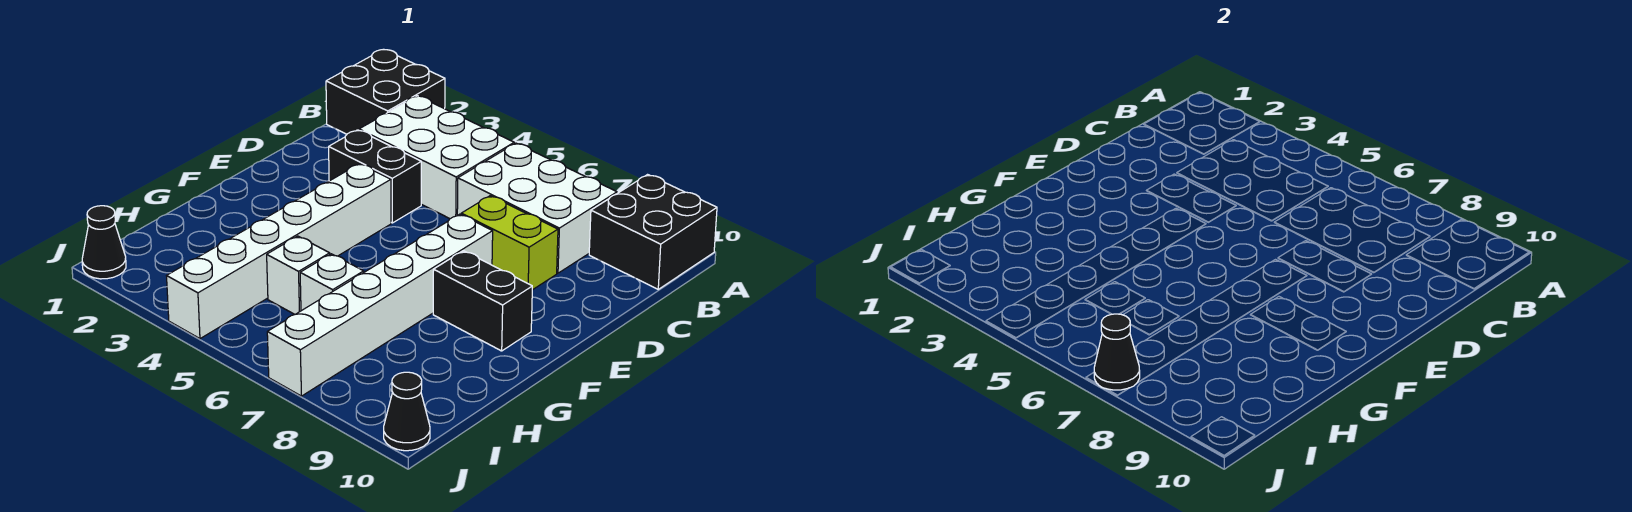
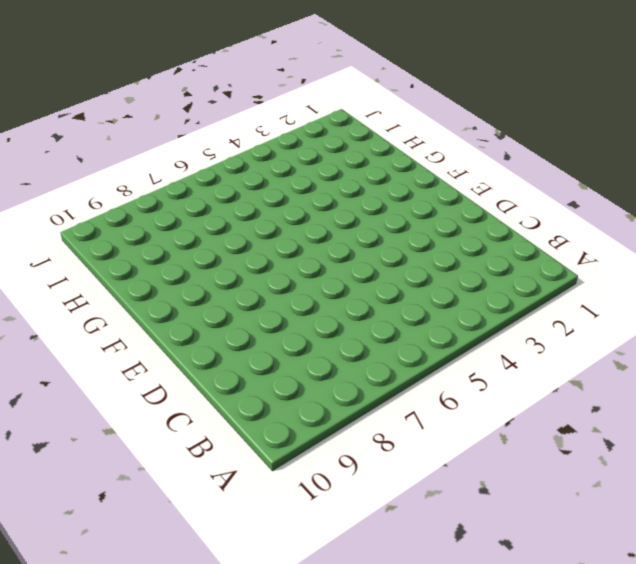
none -> black 2x2 brick [326,49,445,134]
none -> black 2x2 brick [589,175,717,289]
none -> white 2x3 brick [359,96,514,219]

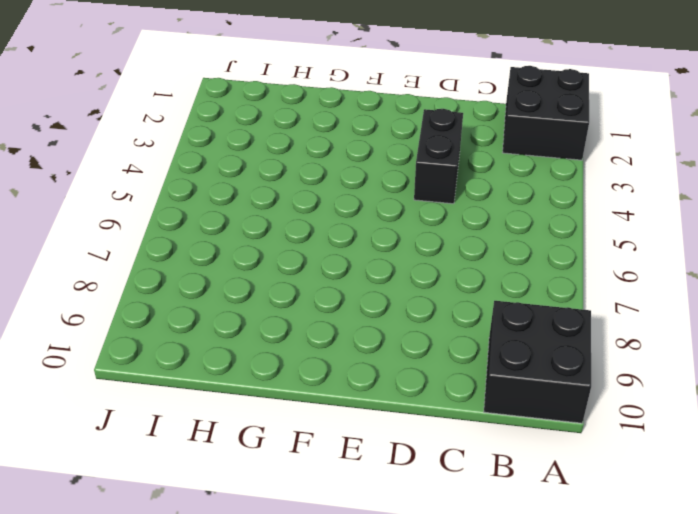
none -> white 2x3 brick [359,96,514,219]
none -> white 2x3 brick [457,143,617,273]
none -> lime 1x2 brick [461,196,558,290]

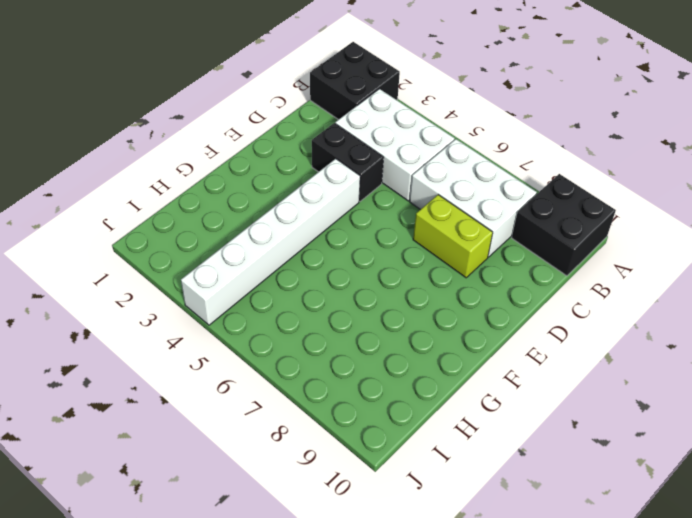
none -> white 1x6 brick [267,214,493,396]
none -> black 1x2 brick [433,251,532,351]
none -> white 1x1 brick [267,236,330,315]

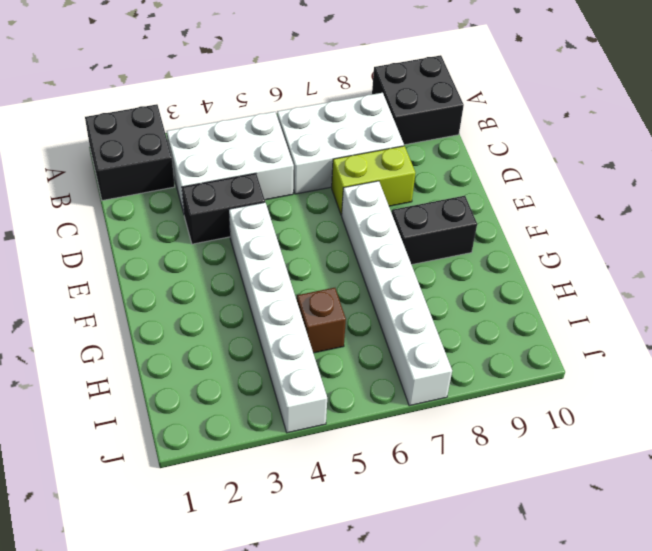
brown 1x1 brick [297,288,346,353] -> white 1x1 brick [267,236,330,315]
none -> white 1x1 brick [300,254,364,311]
none -> black 1x1 cone [82,206,126,279]
none -> black 1x1 cone [384,372,430,451]

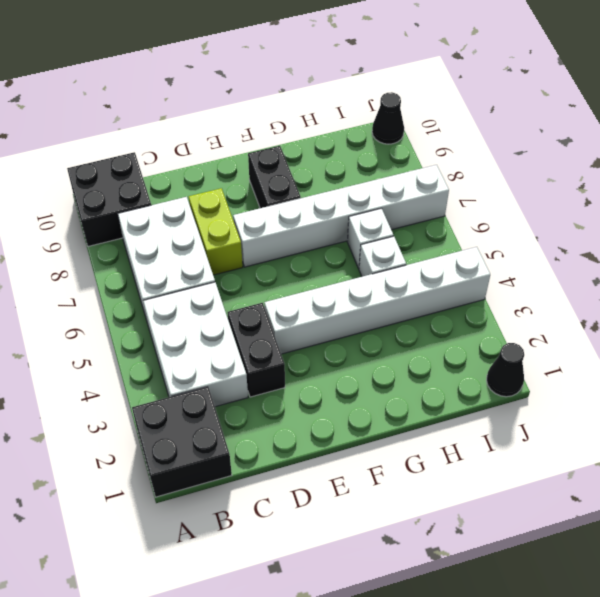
none -> black 1x1 cone [1094,314,1140,390]

